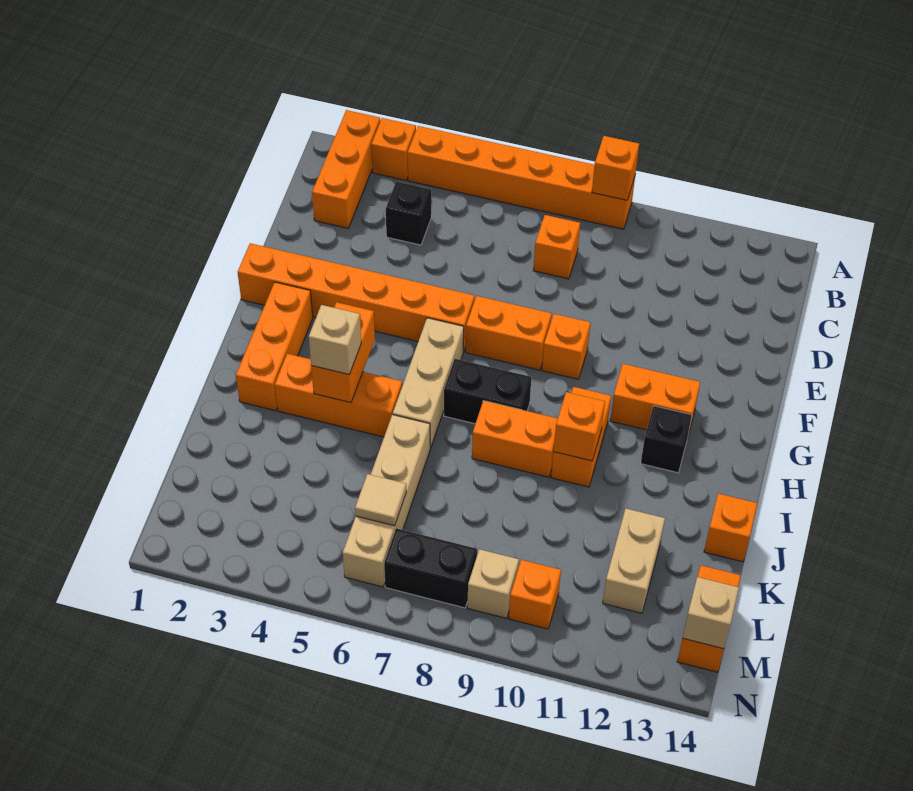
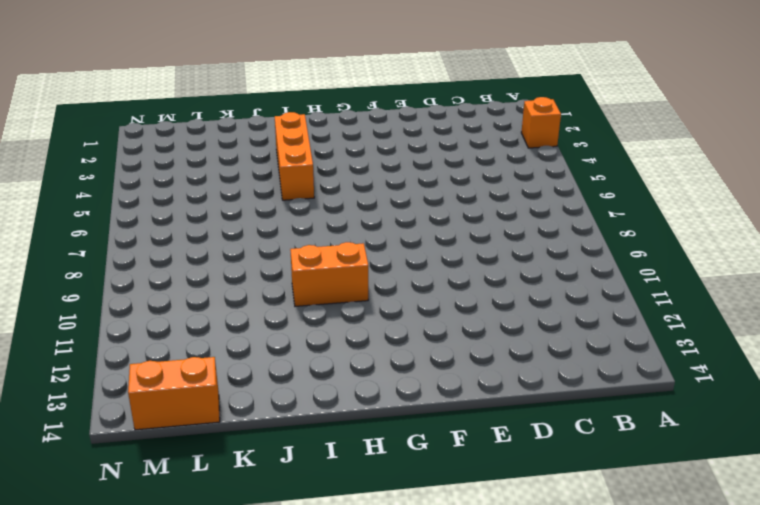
none -> orange 1x3 brick [312,110,380,228]
none -> orange 1x6 brick [408,126,635,229]
none -> black 1x1 brick [386,181,431,245]

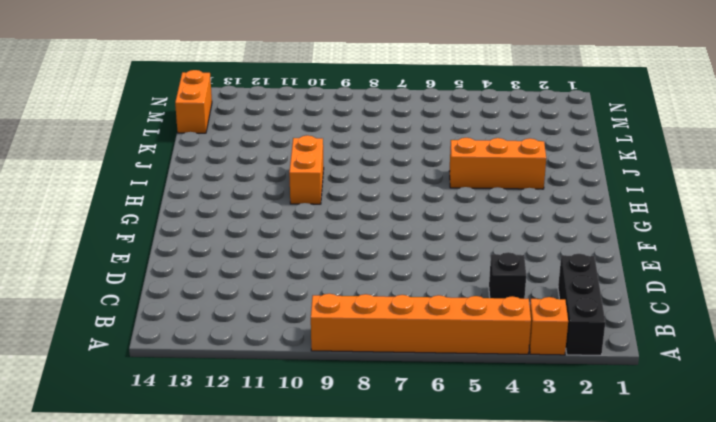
black 1x3 brick [558,254,605,355] -> orange 1x3 brick [312,110,380,228]
none -> orange 1x1 brick [533,215,580,279]
none -> orange 1x6 brick [238,243,474,352]
none -> orange 1x2 brick [466,296,552,370]

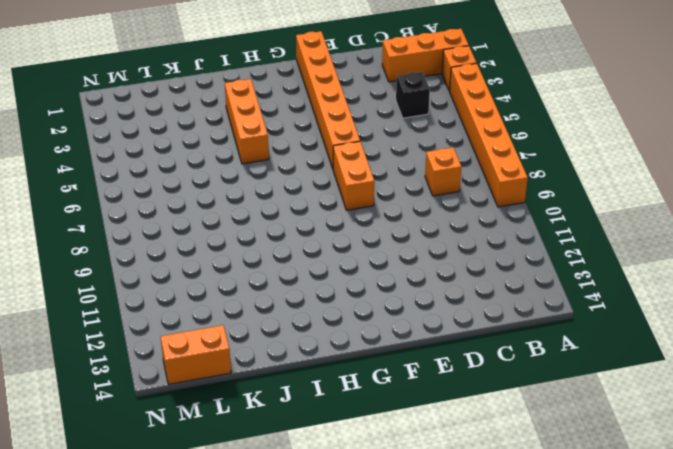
none -> orange 1x1 brick [542,314,591,379]
none -> orange 1x3 brick [236,282,313,411]
none -> tan 1x3 brick [393,318,464,448]

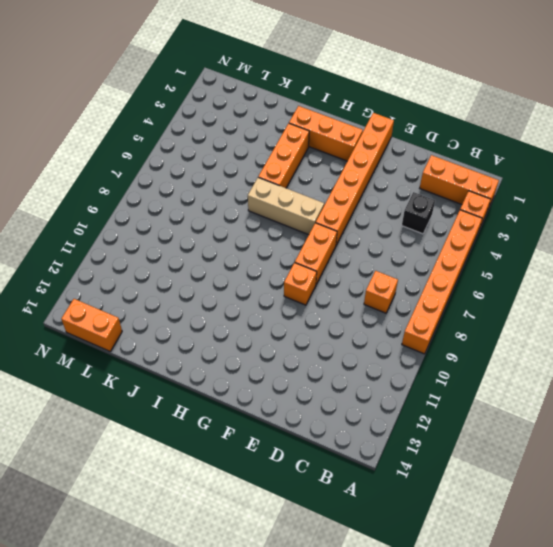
none -> orange 1x2 brick [610,364,700,434]
none -> black 1x2 brick [444,359,531,424]
none -> orange 1x2 brick [551,387,611,487]

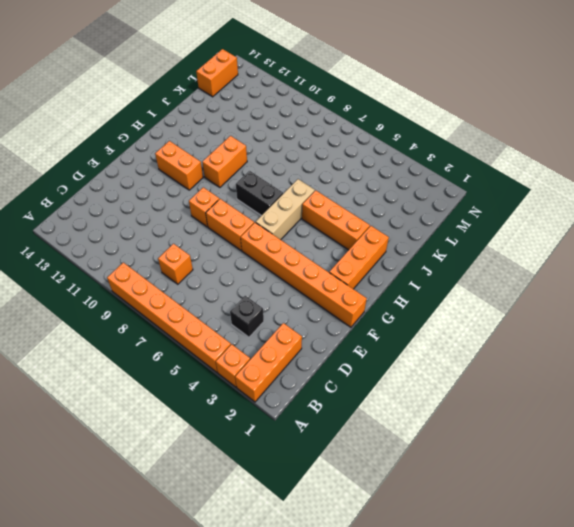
none -> black 1x1 brick [641,406,692,473]
none -> orange 1x2 brick [472,401,558,477]
none -> tan 1x4 brick [343,415,430,587]

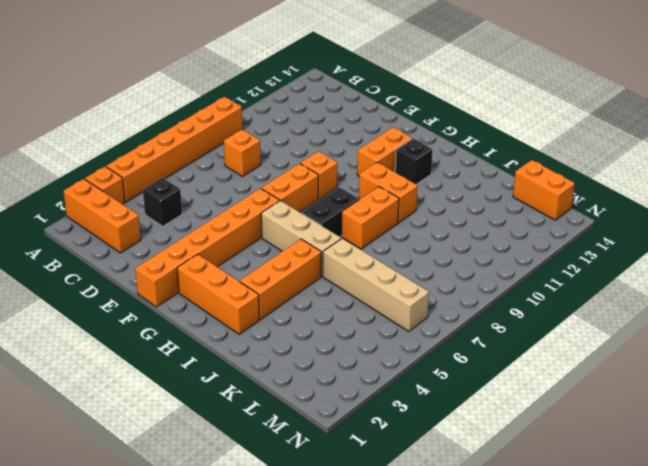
none -> orange 1x1 brick [704,494,758,562]
none -> tan 1x2 brick [603,509,665,613]
none -> black 1x2 brick [384,528,477,608]

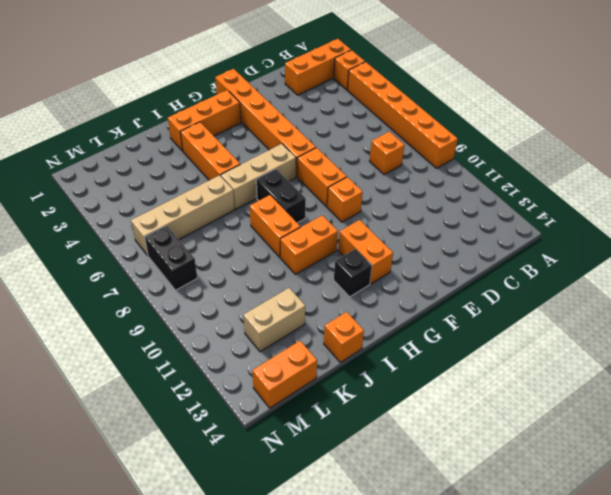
none -> black 1x1 brick [386,181,431,245]
none -> tan 1x1 brick [467,549,519,618]
none -> orange 1x1 brick [509,560,561,629]

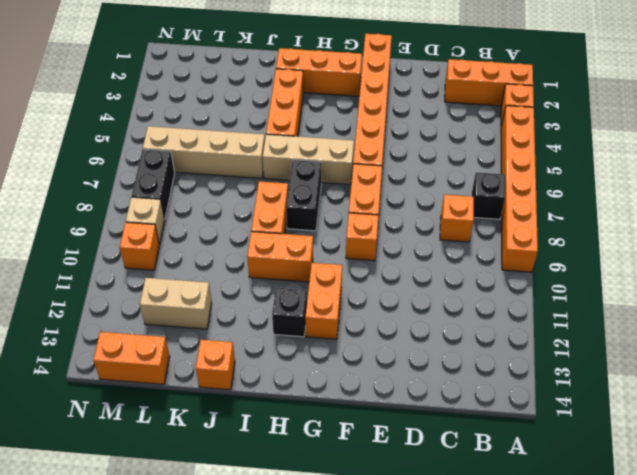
black 1x1 brick [471,172,505,219] -> black 1x1 brick moved to [386,181,431,245]
none -> orange 1x1 brick [592,136,639,200]
none -> orange 1x2 brick [311,302,375,403]
none -> orange 1x1 brick [554,392,605,461]

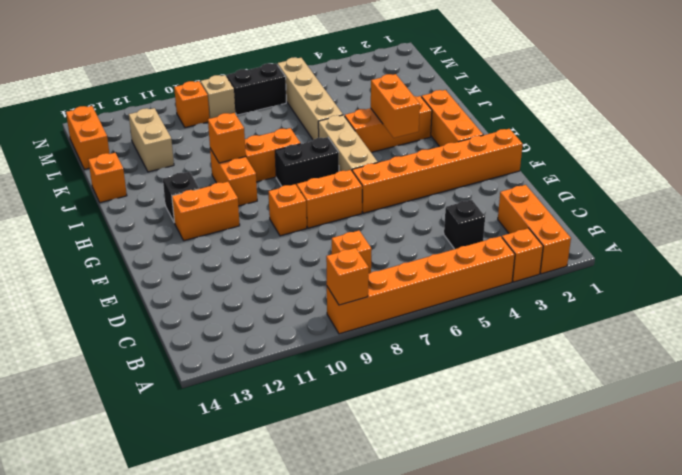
none -> tan 1x1 tile [355,474,406,526]
none -> tan 1x1 brick [683,577,739,649]
none -> tan 1x1 brick [309,305,361,374]

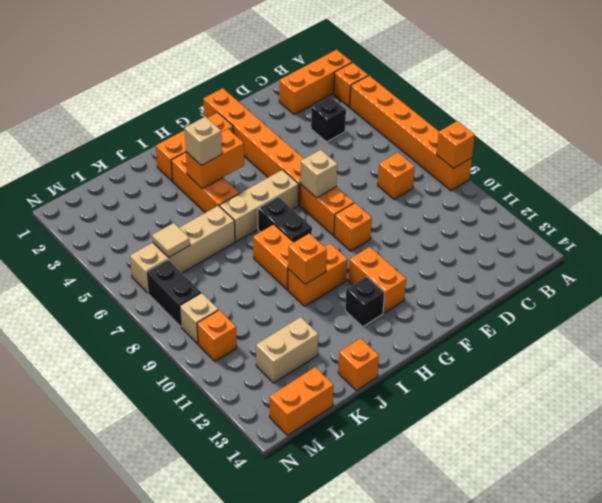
tan 1x1 brick [300,150,337,198] -> tan 1x1 brick moved to [683,577,739,649]

